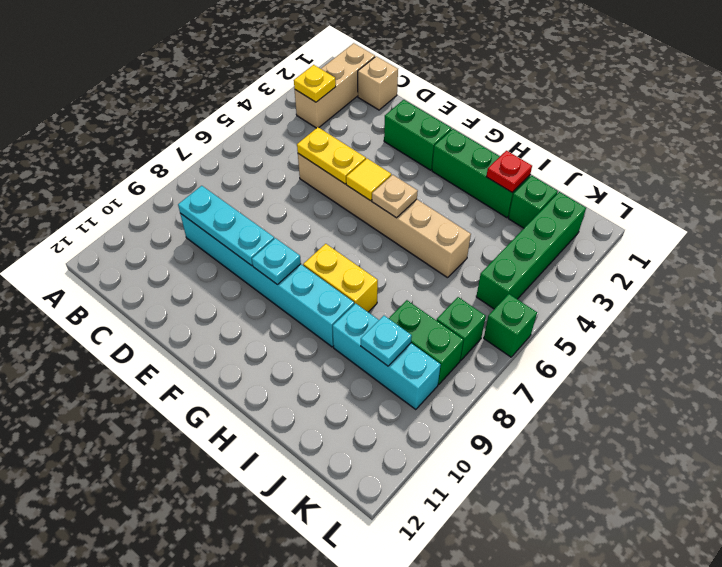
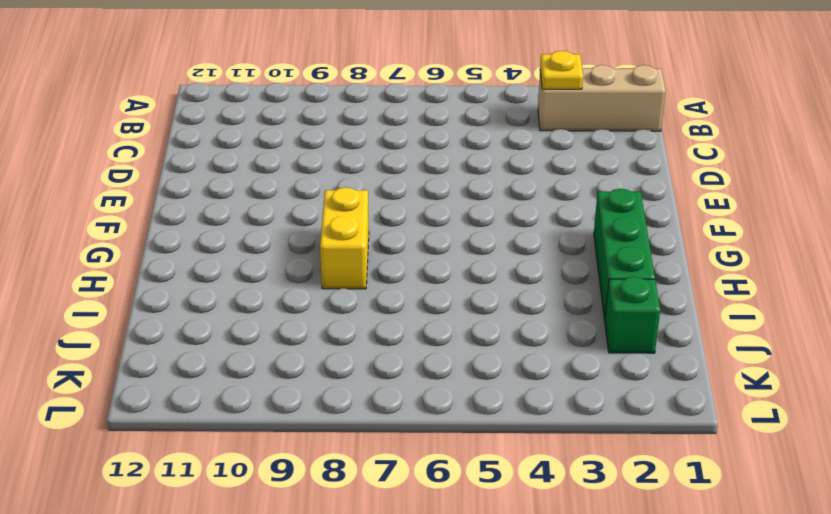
none -> tan 1x1 brick [358,56,398,110]
none -> cyan 1x6 brick [180,213,354,347]
none -> tan 1x6 brick [298,154,471,278]

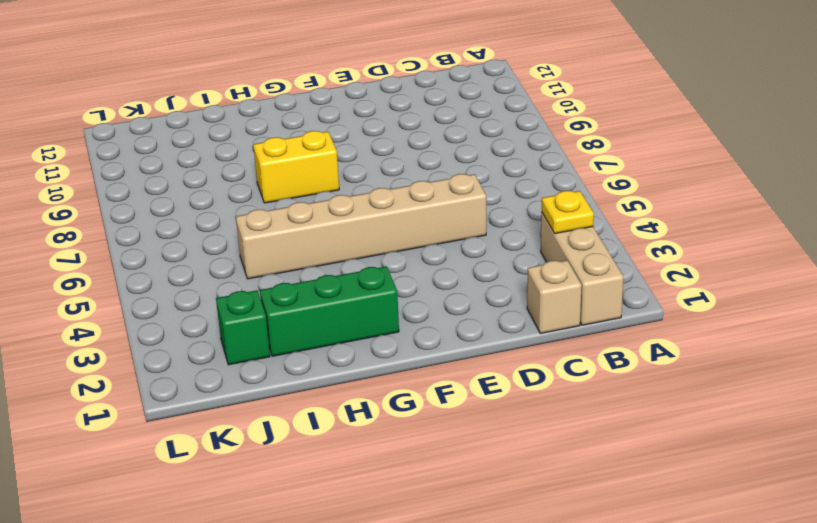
none -> cyan 1x6 brick [180,213,354,347]
none -> green 1x2 brick [384,100,452,170]
none -> cyan 1x3 brick [333,303,441,410]

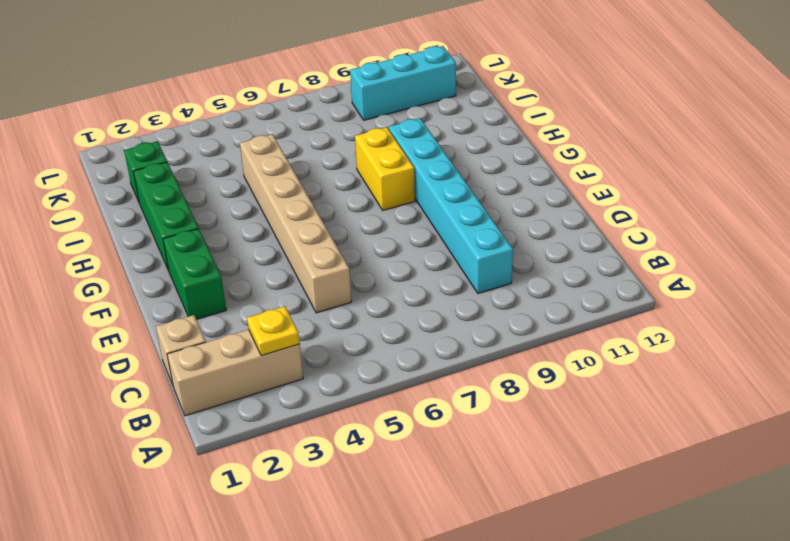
cyan 1x3 brick [350,46,456,120] -> cyan 1x3 brick turned to [333,303,441,410]
none -> green 1x2 brick [389,300,464,384]
none -> green 1x4 brick [476,192,586,309]
none -> green 1x1 brick [436,297,486,361]

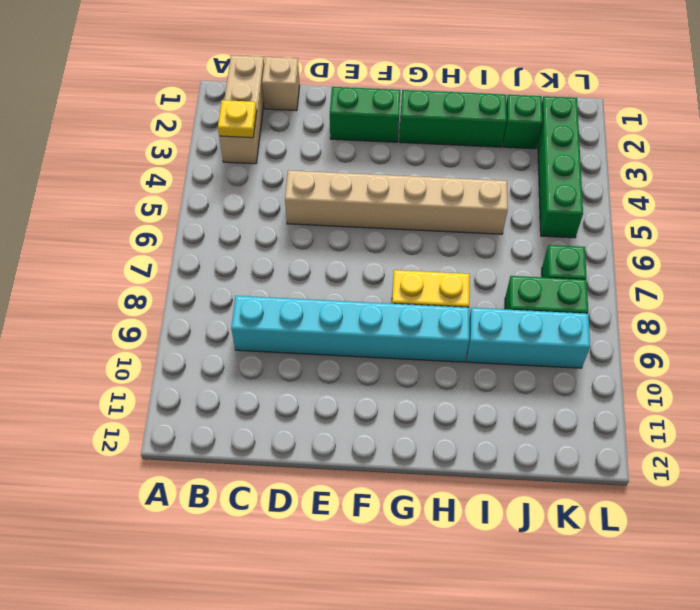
none -> green 1x1 brick [484,294,537,357]
none -> cyan 1x3 plate [178,186,274,266]
none -> yellow 1x2 plate [297,127,366,184]

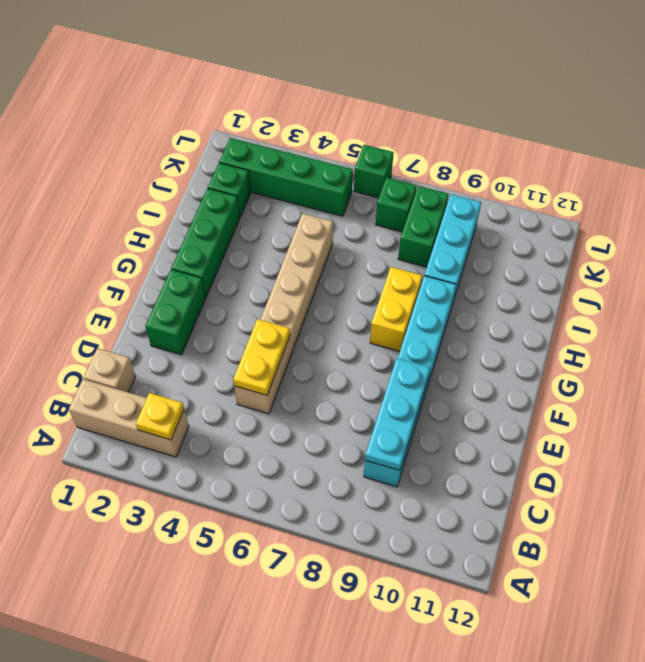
none -> yellow 1x1 tile [346,159,391,201]
none -> cyan 1x1 plate [252,238,301,284]
none -> tan 1x1 plate [372,175,418,218]

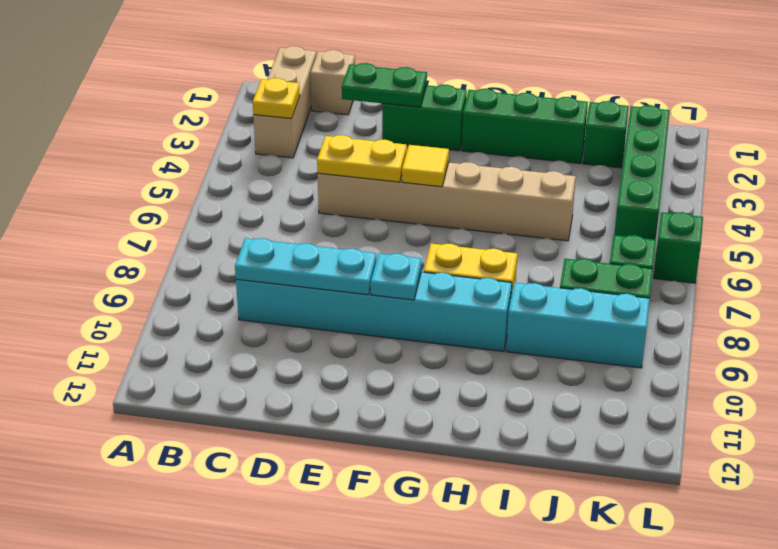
green 1x2 plate [342,63,427,107] -> none
none -> tan 1x1 plate [372,175,418,218]
none -> red 1x1 plate [486,151,532,192]
none -> cyan 1x1 plate [361,316,412,366]

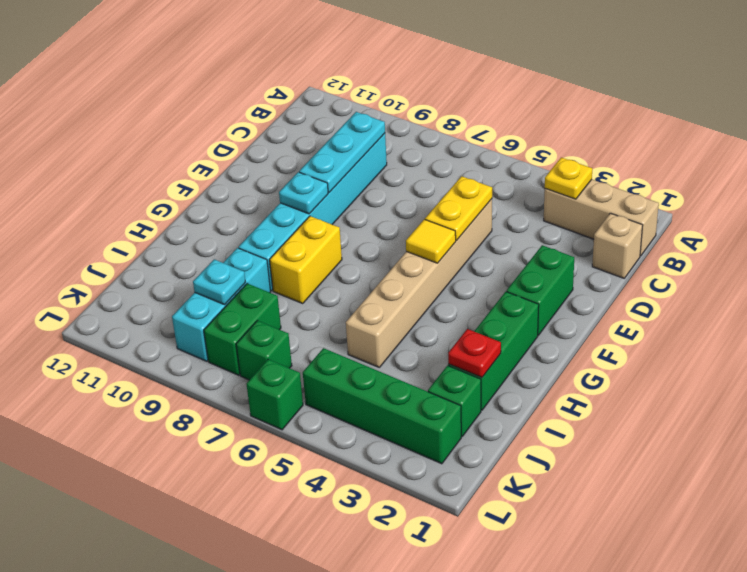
none -> tan 1x1 plate [372,175,418,218]

